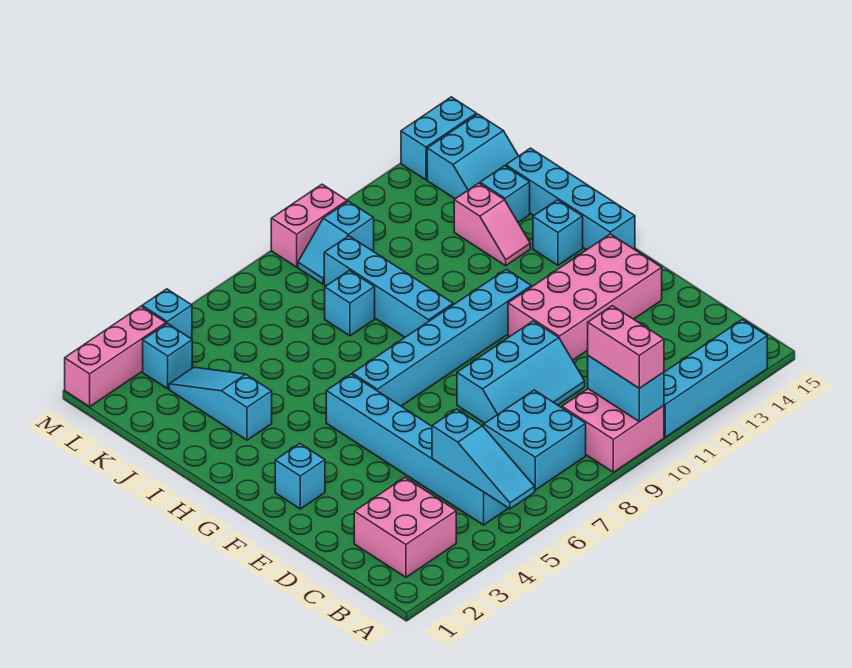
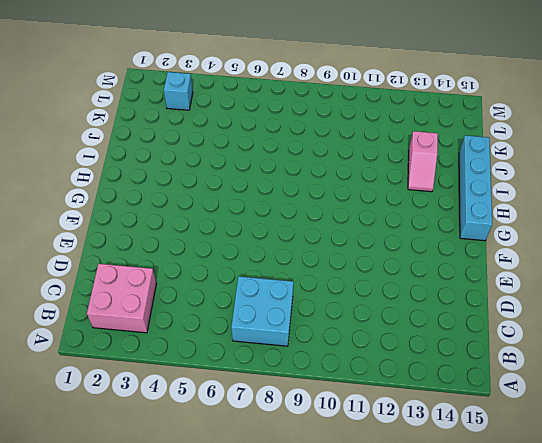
none -> pink 2x2 brick [562,389,664,472]
none -> cyan 1x4 brick [664,320,767,437]
none -> cyan 1x6 brick [326,374,508,525]

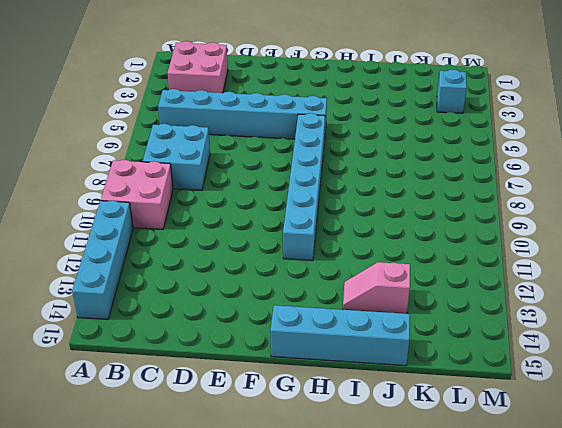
none -> cyan 2x3 slope [457,321,585,423]
none -> pink 2x4 brick [508,234,662,360]
none -> cyan 1x1 brick [275,444,325,509]

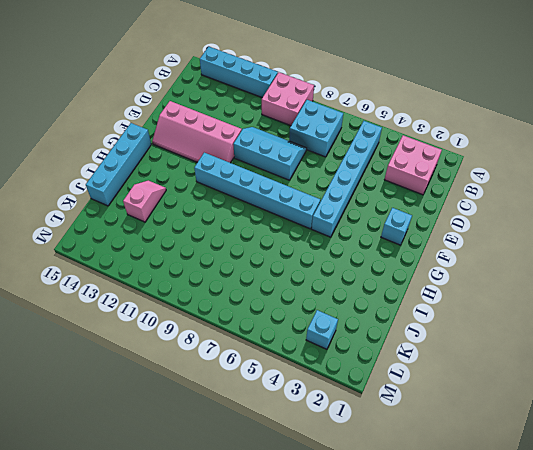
pink 2x4 slope [152,101,242,163] -> pink 2x4 brick [508,234,662,360]
none -> cyan 1x4 brick [324,236,453,337]
none -> cyan 1x1 brick [533,200,583,265]
none -> cyan 1x3 slope [169,367,272,440]

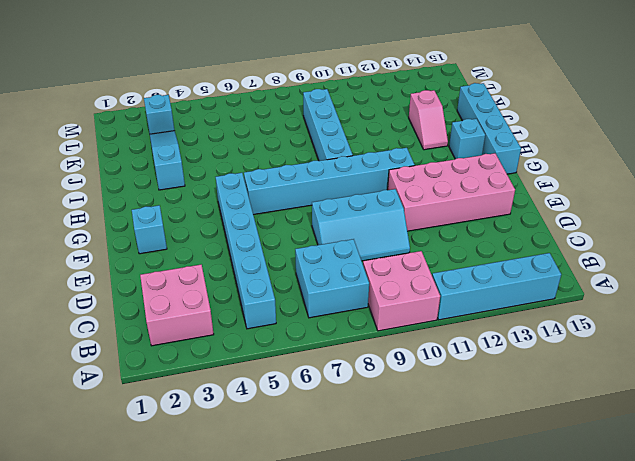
none -> cyan 1x1 brick [325,270,375,336]
none -> cyan 1x1 brick [480,166,530,222]
none -> cyan 2x2 slope [427,114,518,199]

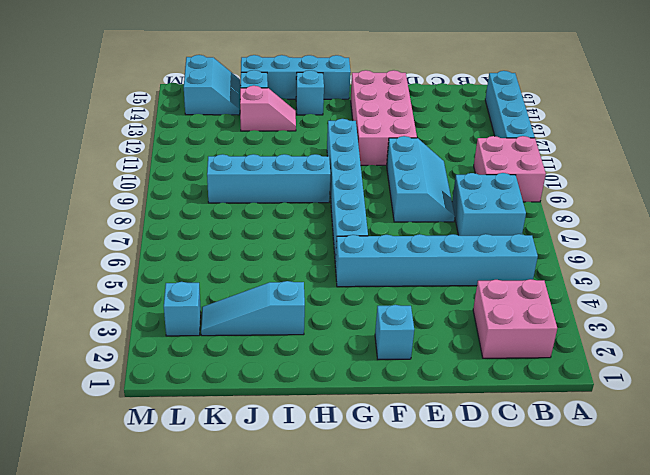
none -> cyan 1x1 brick [325,270,375,336]
none -> cyan 1x2 slope [298,201,374,284]
none -> pink 1x3 brick [65,306,166,407]

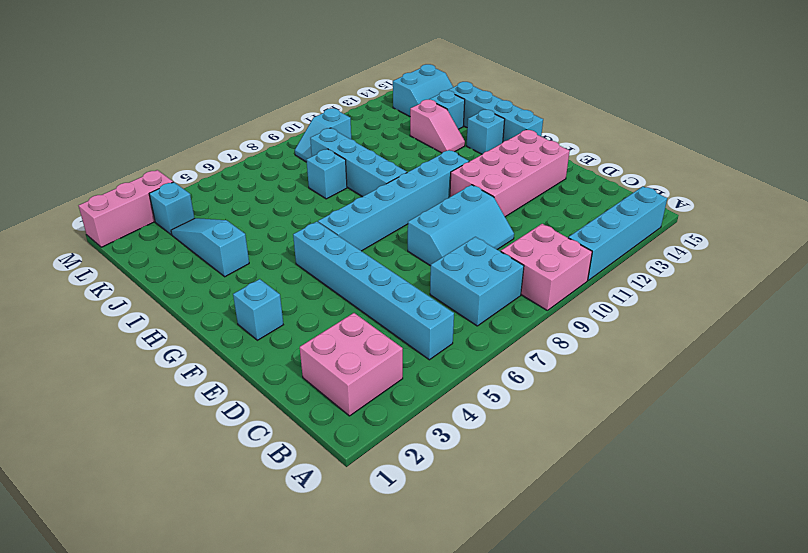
none -> cyan 1x1 brick [142,289,192,338]
none -> pink 1x2 brick [271,184,347,267]
none -> cyan 1x2 brick [401,97,476,180]

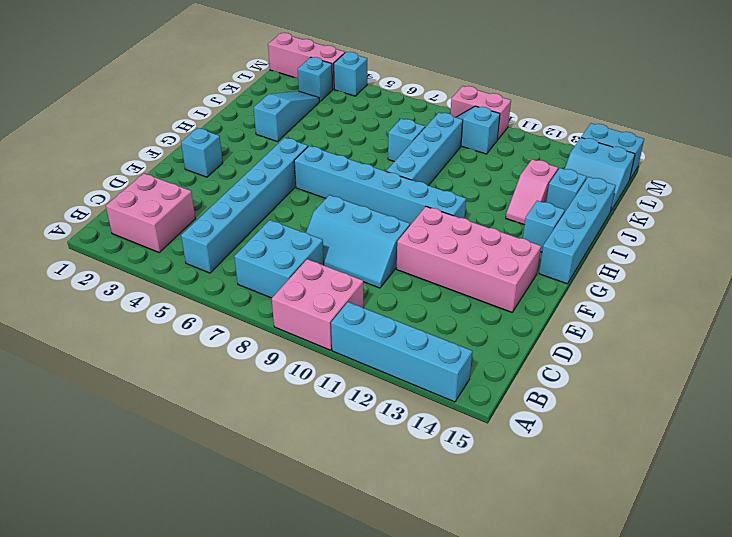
none -> cyan 1x3 slope [432,409,535,509]
none -> cyan 1x2 brick [588,356,664,422]
none -> pink 1x2 brick [588,306,664,388]

